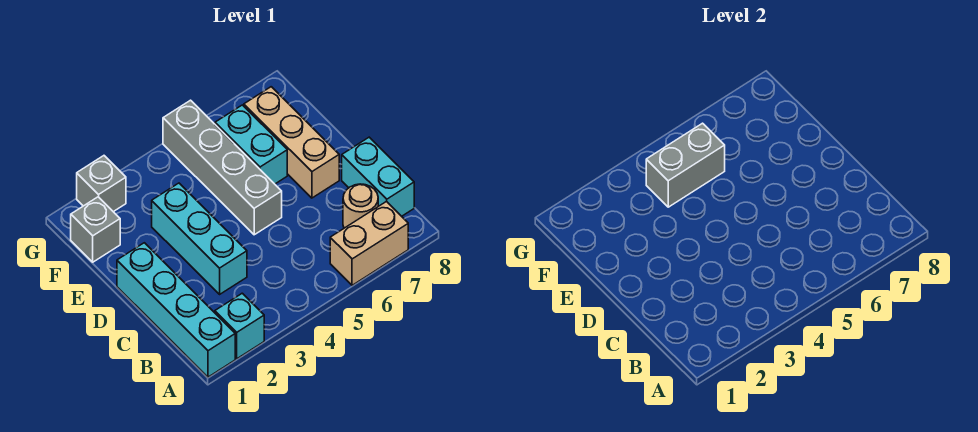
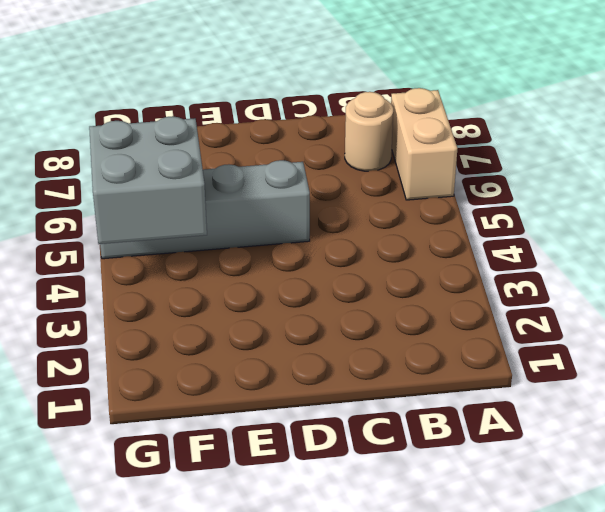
grey 2x2 brick [89,116,207,244] -> grey 1x2 brick [646,123,725,207]
none -> cyan 1x4 brick [117,243,235,377]
none -> cyan 1x1 brick [215,293,264,359]
none -> cyan 1x2 brick [342,137,414,216]

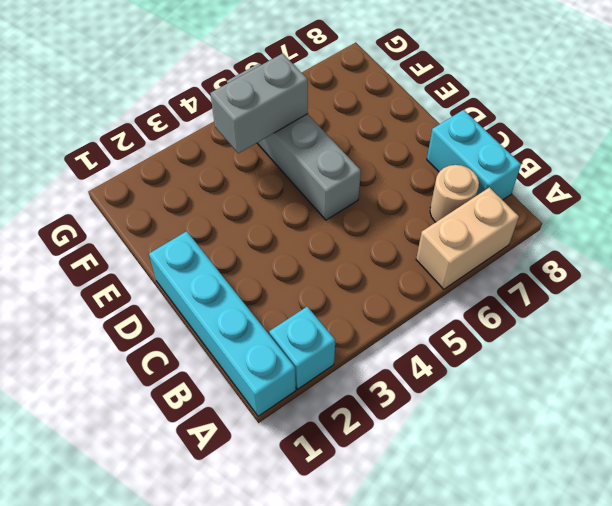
none -> cyan 1x3 brick [152,183,247,294]
none -> tan 1x3 brick [244,87,339,198]
none -> cyan 1x2 brick [215,105,287,184]

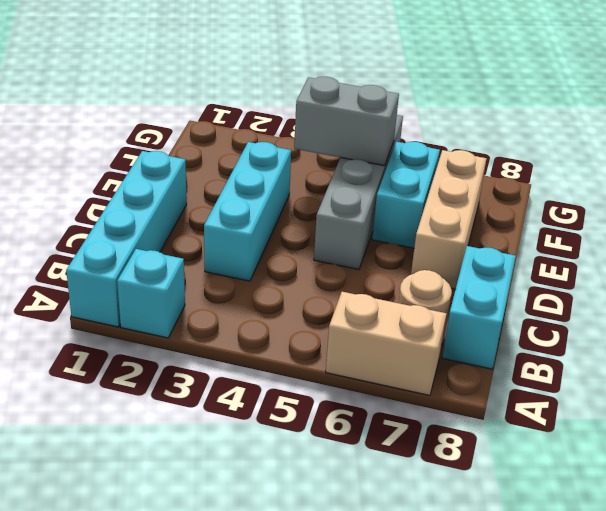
none -> grey 1x1 brick [71,197,120,262]
none -> grey 1x1 brick [77,156,126,212]

